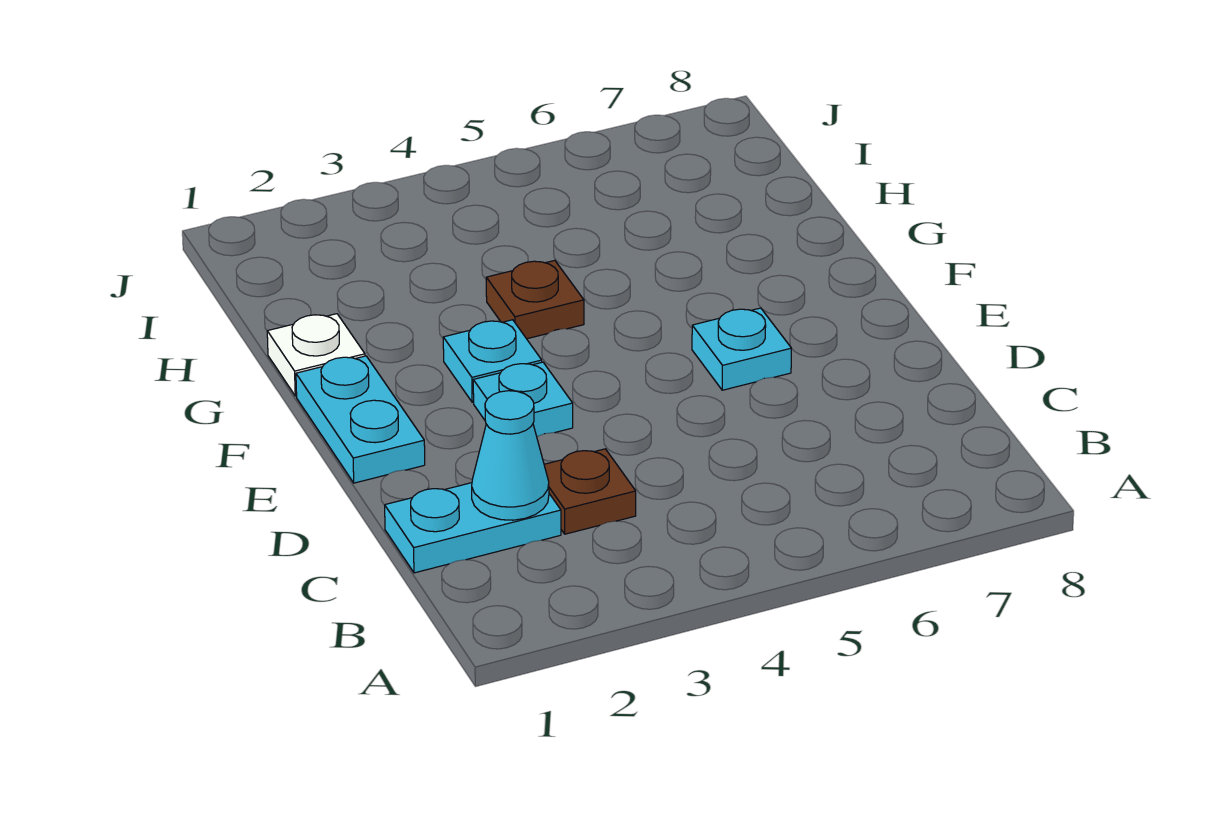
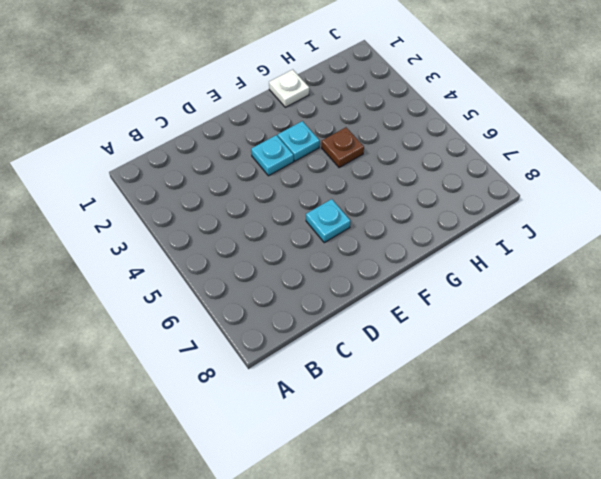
none -> cyan 1x2 plate [385,483,561,573]
none -> brown 1x1 plate [544,449,636,534]

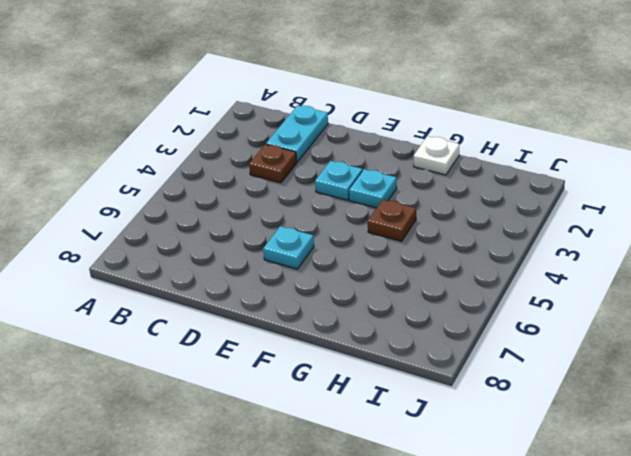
none -> cyan 1x2 plate [296,356,425,483]
none -> cyan 1x1 cone [472,391,549,520]

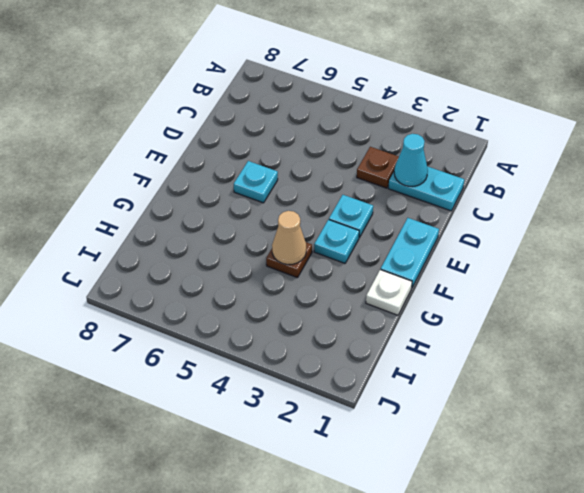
tan 1x1 cone [272,211,306,265] -> none

